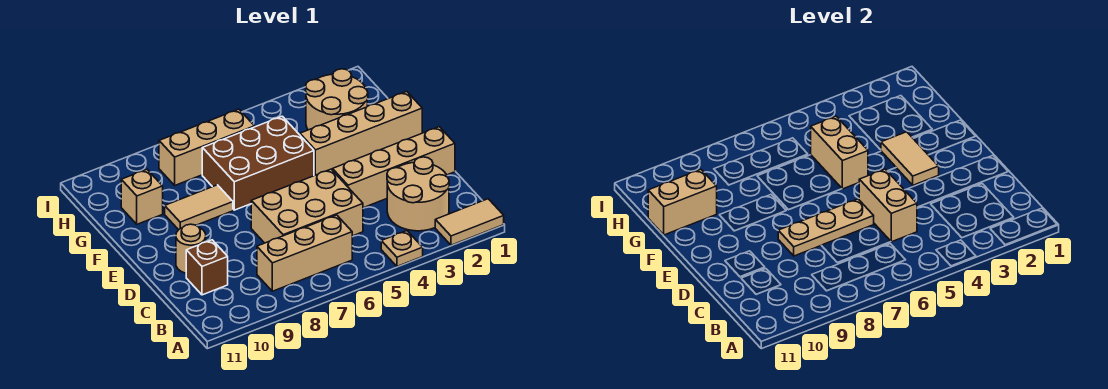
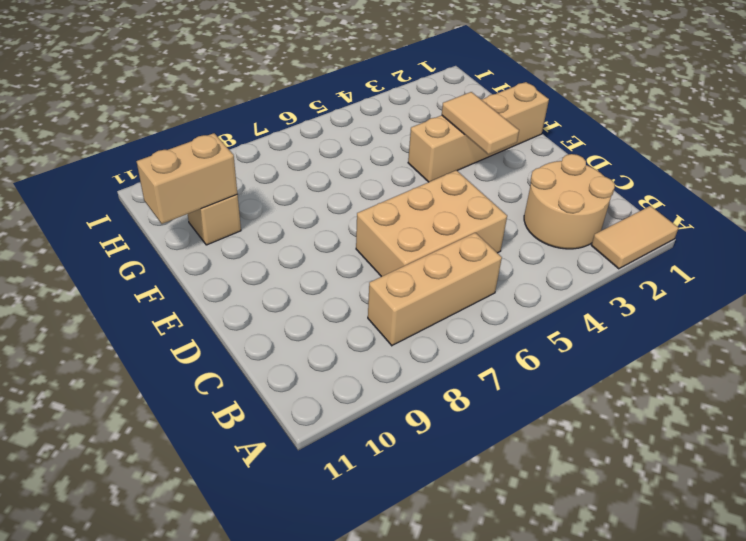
none -> tan 1x1 plate [381,231,423,266]
none -> brown 1x1 brick [186,240,228,295]
none -> tan 1x4 brick [333,127,455,208]

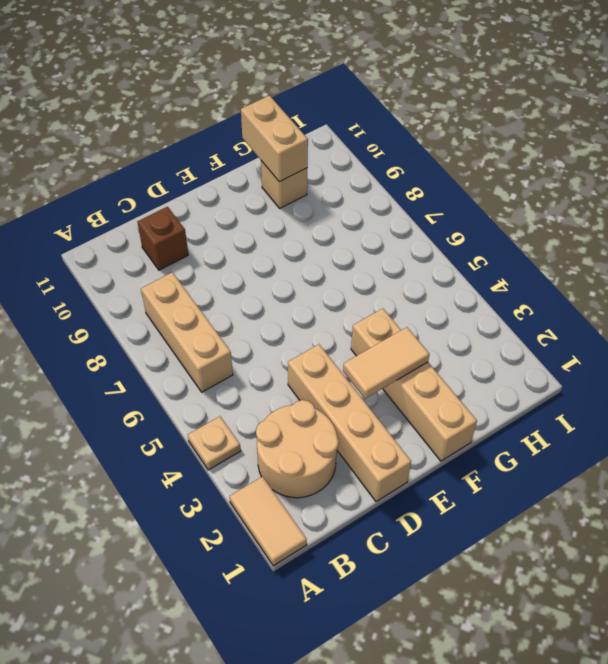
none -> tan 2x3 brick [251,169,363,243]
none -> tan 1x1 round brick [176,224,206,273]
none -> brown 2x3 brick [202,116,314,210]

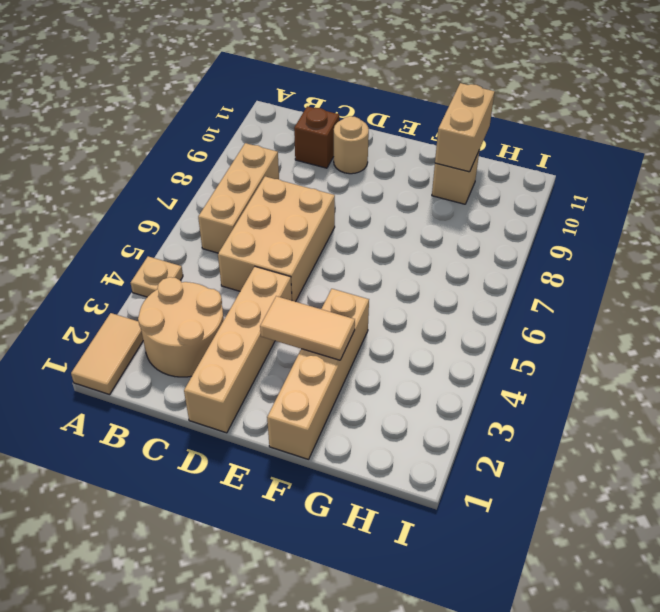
none -> brown 2x3 brick [202,116,314,210]
none -> tan 1x2 tile [165,185,233,230]
none -> tan 2x2 round brick [306,69,368,130]

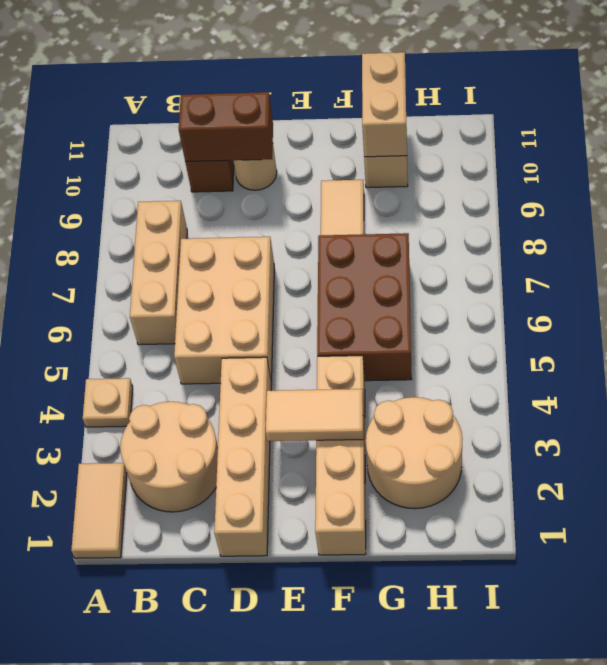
brown 1x2 brick [179,92,273,162] -> none
none -> tan 1x3 brick [159,109,255,185]
none -> tan 1x2 brick [859,169,917,242]
none -> tan 1x3 plate [778,199,874,256]

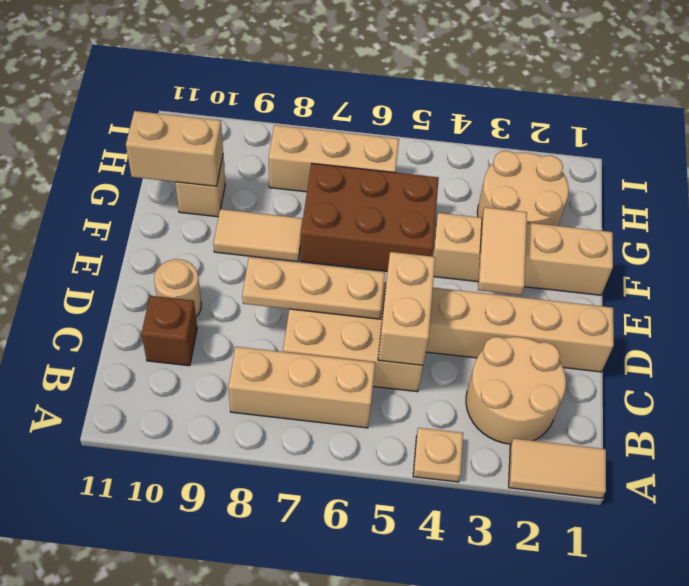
none -> tan 1x2 brick [811,116,868,189]

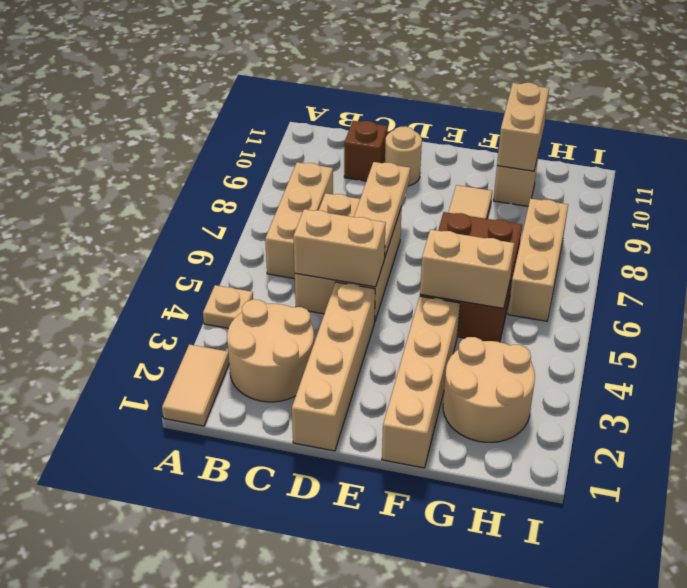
none -> tan 1x2 tile [881,132,939,185]

